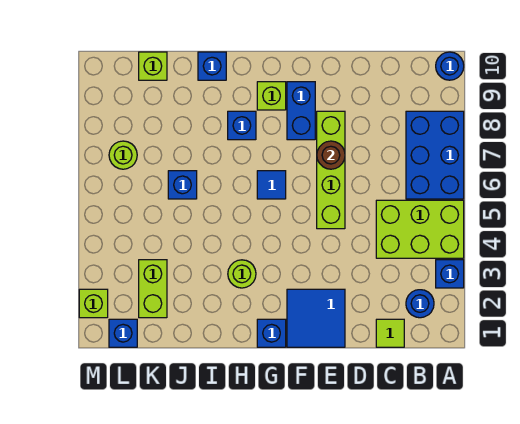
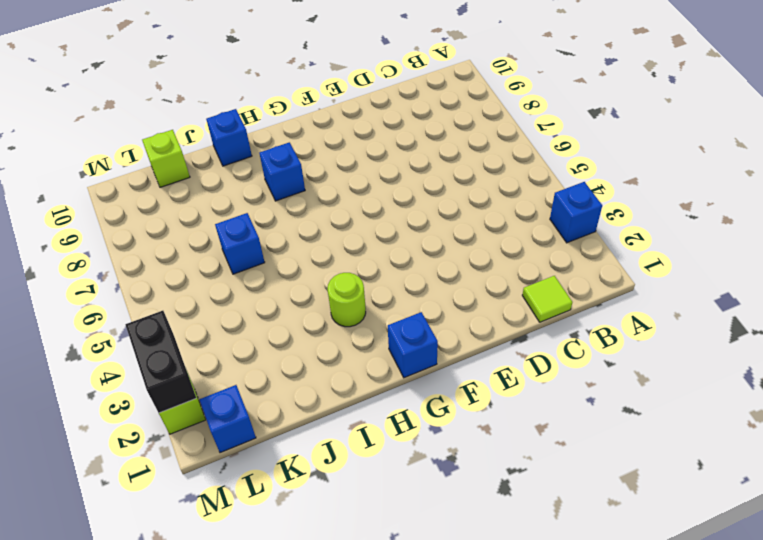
black 1x2 brick [125,311,196,413] -> none
none -> lime 2x3 brick [376,200,464,258]
none -> blue 2x3 brick [406,111,464,199]
none -> blue 1x1 round brick [436,52,464,80]

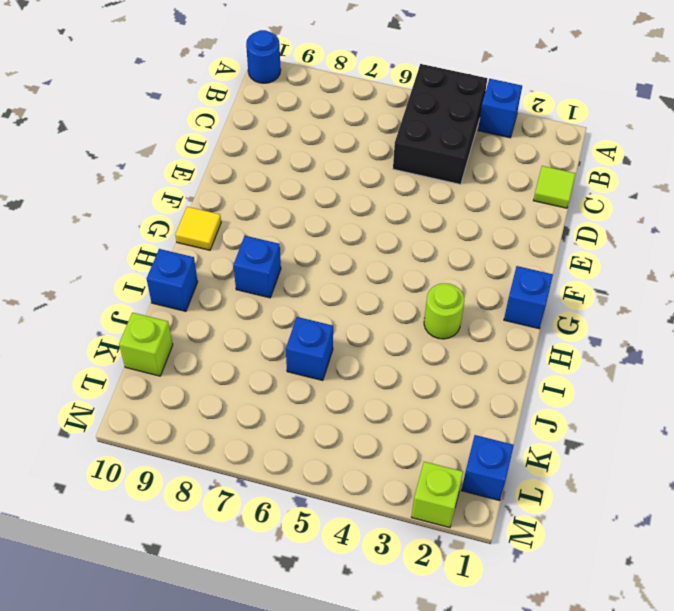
black 2x3 brick [393,64,488,184] -> lime 2x3 brick [376,200,464,258]
yellow 1x1 tile [175,207,221,250] -> none
none -> blue 2x3 brick [406,111,464,199]
none -> blue 1x1 round brick [406,290,434,318]
none -> blue 2x2 tile [287,289,345,347]

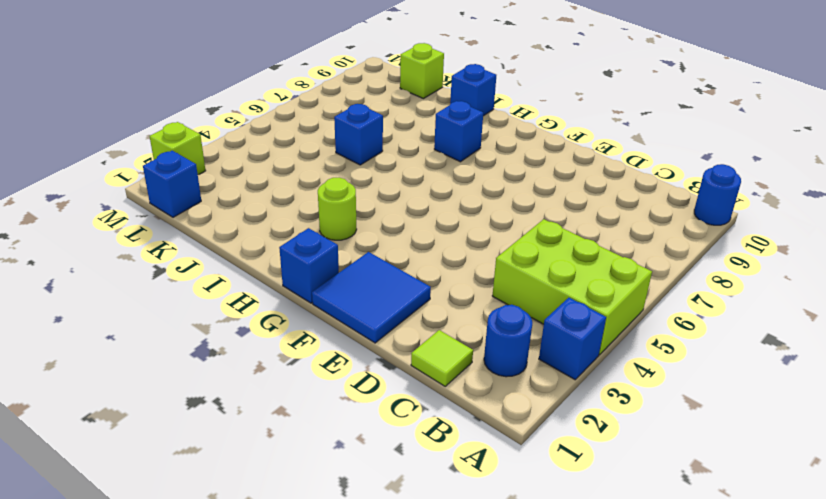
none -> blue 2x3 brick [406,111,464,199]
none -> lime 1x4 brick [317,111,345,229]
none -> blue 1x2 brick [287,82,315,140]

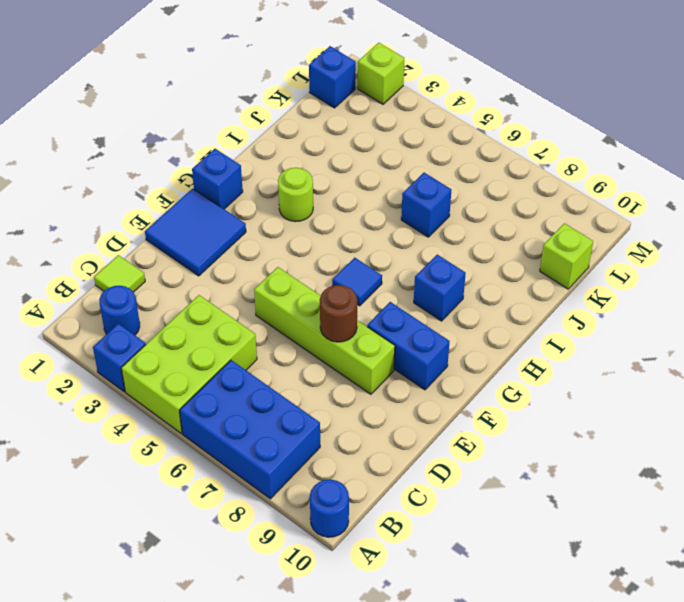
none -> lime 1x1 brick [257,82,286,110]
none -> blue 1x1 brick [198,52,226,80]
none -> lime 1x2 brick [139,260,167,318]

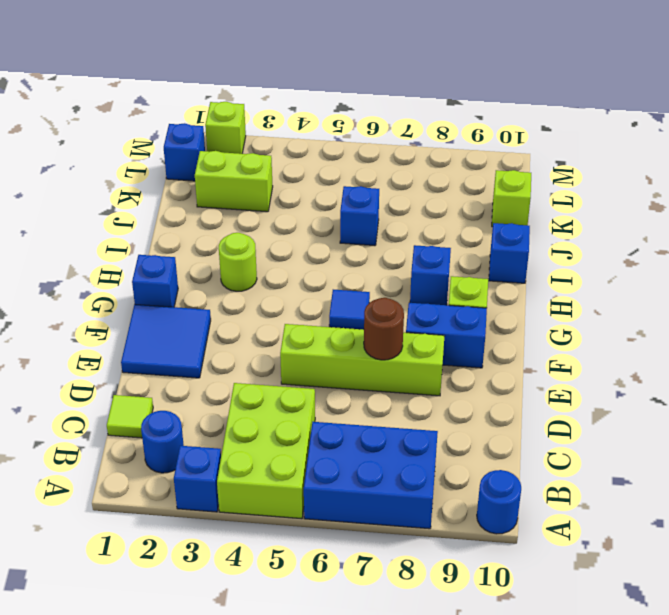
none -> lime 1x1 round brick [109,141,137,169]

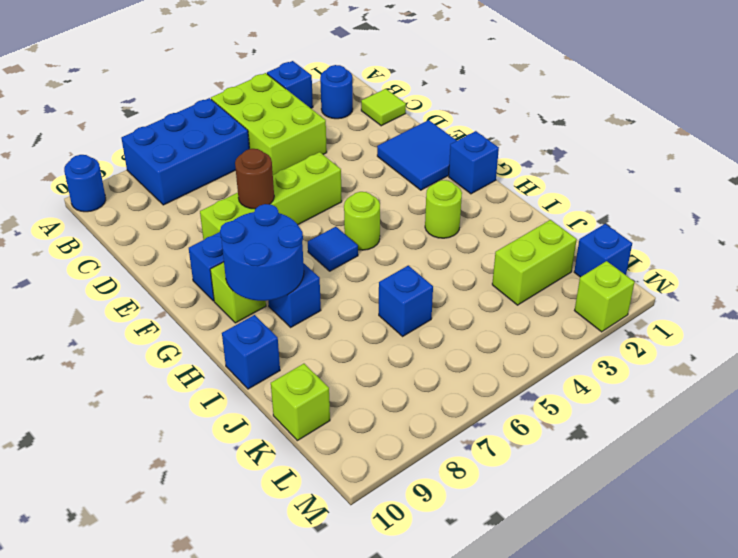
lime 1x1 round brick [344,192,380,250] -> lime 1x1 round brick moved to [109,141,137,169]
blue 2x2 round brick [220,204,304,301] -> none

